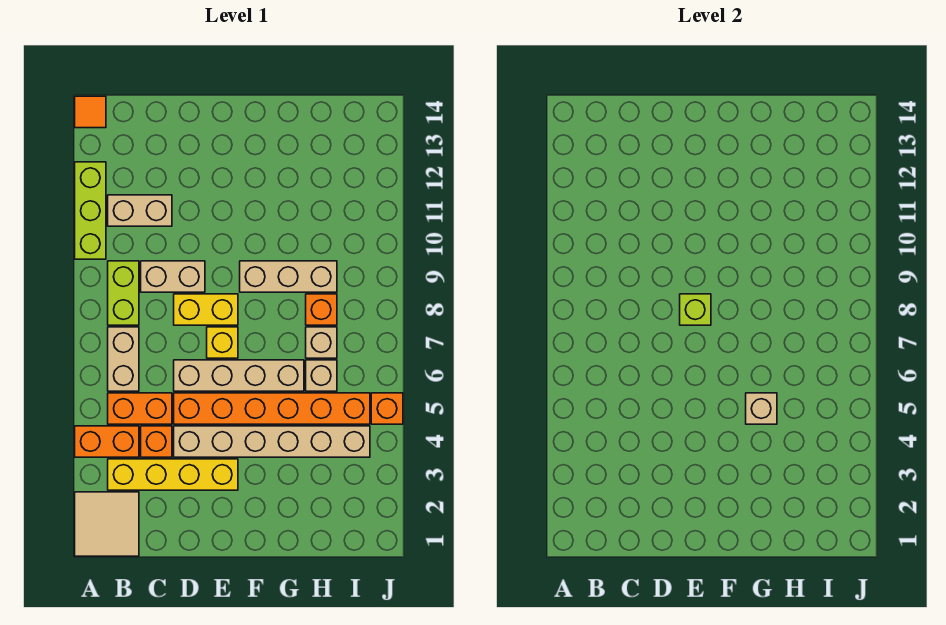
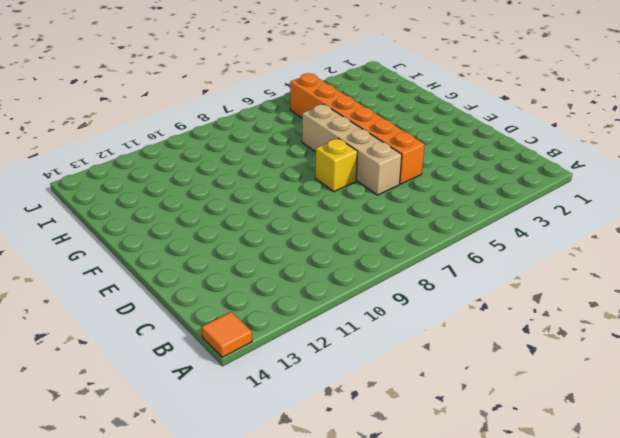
none -> tan 2x2 tile [75,492,139,556]
none -> orange 1x2 brick [75,426,139,457]
none -> lime 1x3 brick [75,162,106,259]

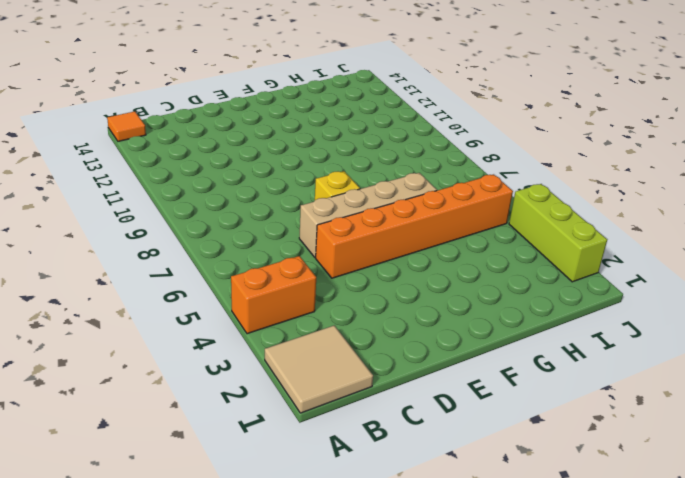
lime 1x3 brick [509,184,607,282] -> lime 1x3 brick moved to [75,162,106,259]
none -> yellow 1x4 brick [108,459,238,490]
none -> orange 1x2 brick [108,393,172,424]
none -> tan 1x2 brick [108,327,139,391]

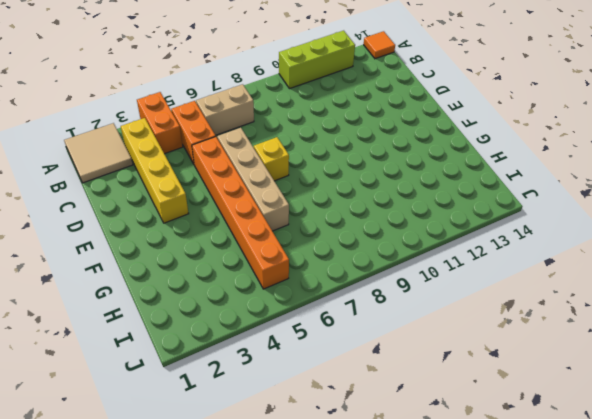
none -> lime 1x2 brick [108,261,139,325]
none -> tan 1x2 brick [108,195,172,226]
none -> orange 1x1 brick [141,426,172,457]

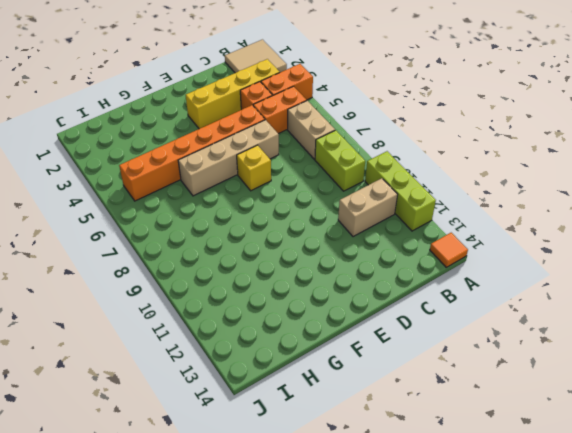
none -> tan 1x2 brick [141,261,205,292]
none -> tan 1x6 brick [174,426,370,457]
none -> yellow 1x2 brick [174,294,238,325]

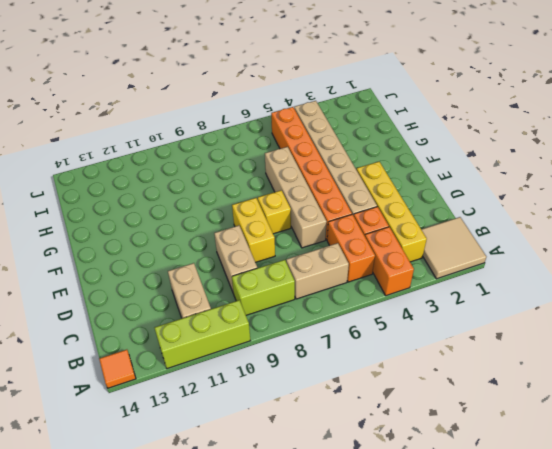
none -> tan 1x3 brick [240,261,337,292]
none -> tan 1x1 brick [306,360,337,391]
none -> tan 1x1 brick [306,327,337,358]

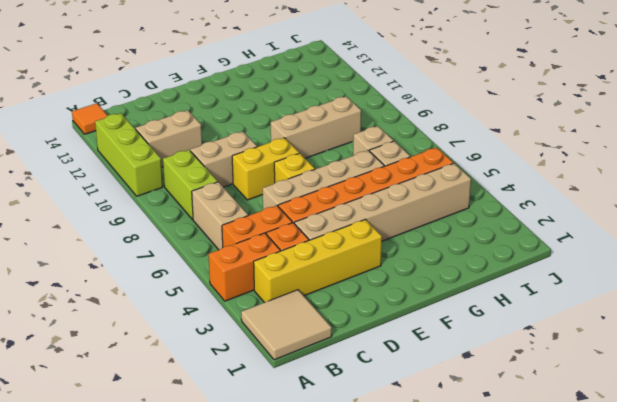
none -> orange 1x1 brick [306,294,337,325]
none -> orange 1x1 brick [371,393,403,424]
none -> lime 1x1 brick [680,294,711,325]

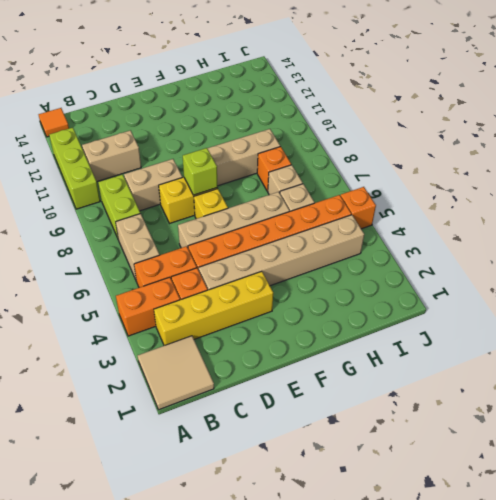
none -> tan 1x1 brick [746,393,777,424]

